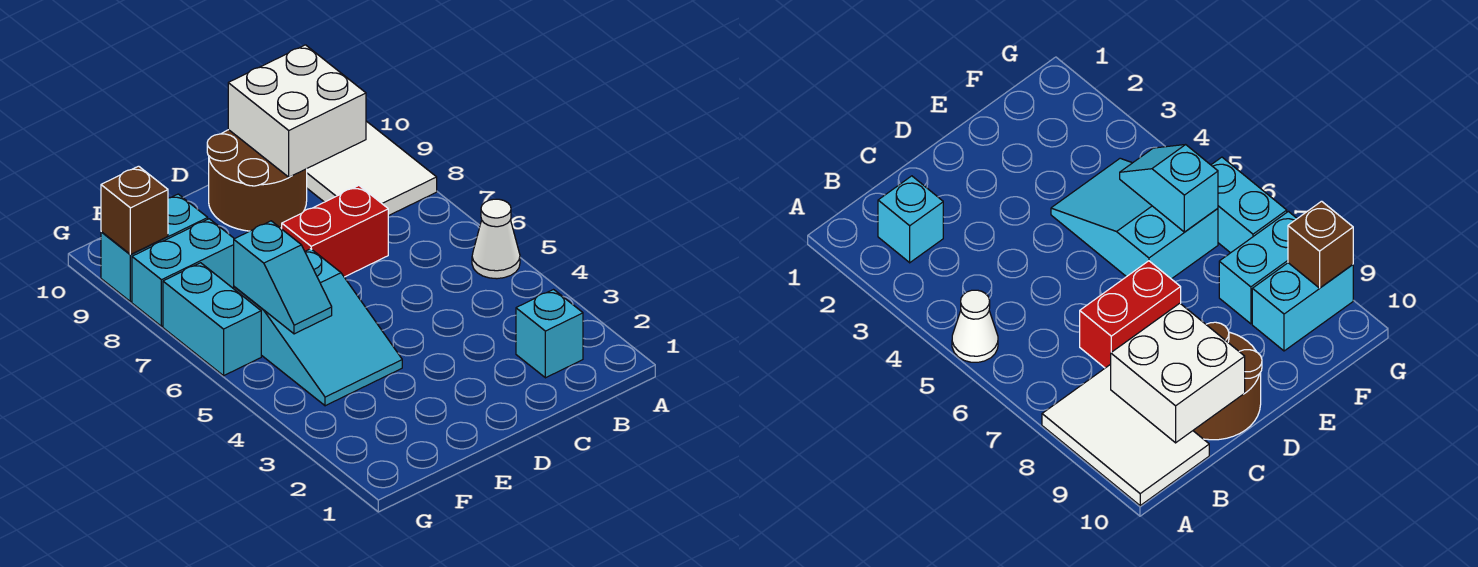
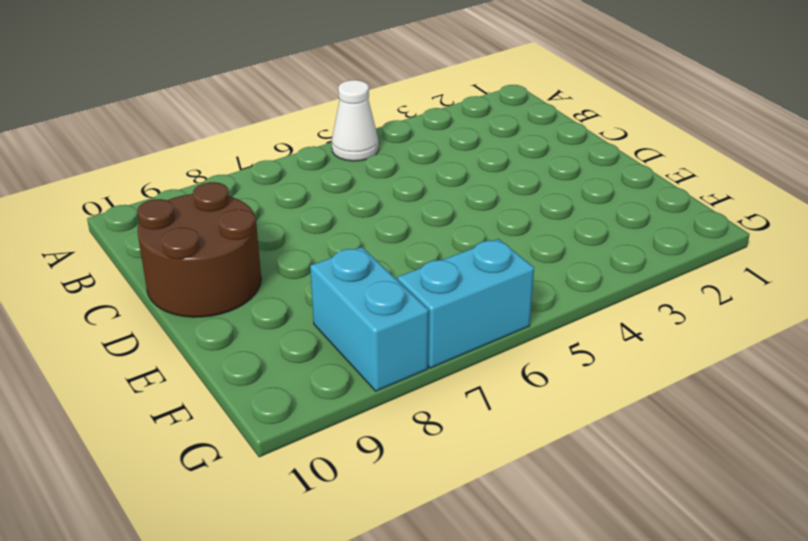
none -> white 2x3 tile [307,121,437,216]
none -> cyan 1x1 brick [516,290,583,378]
none -> red 1x2 brick [282,186,388,277]

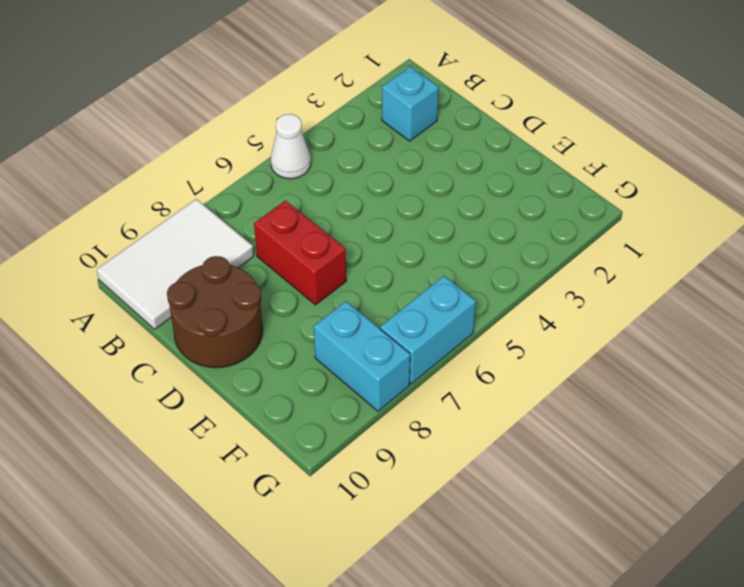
none -> cyan 2x3 slope [234,249,402,406]
none -> cyan 1x2 brick [101,194,208,302]
none -> white 2x2 brick [228,45,366,177]

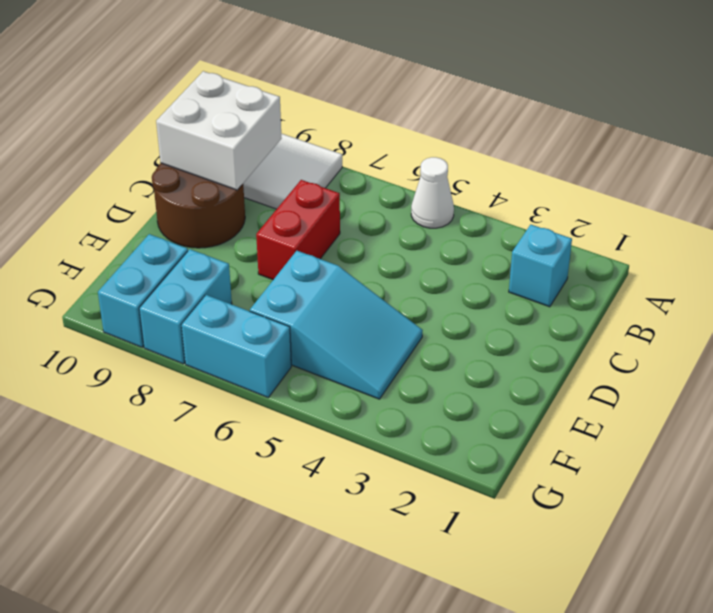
none -> cyan 1x2 slope [234,221,332,334]
none -> brown 1x1 brick [101,166,168,255]

